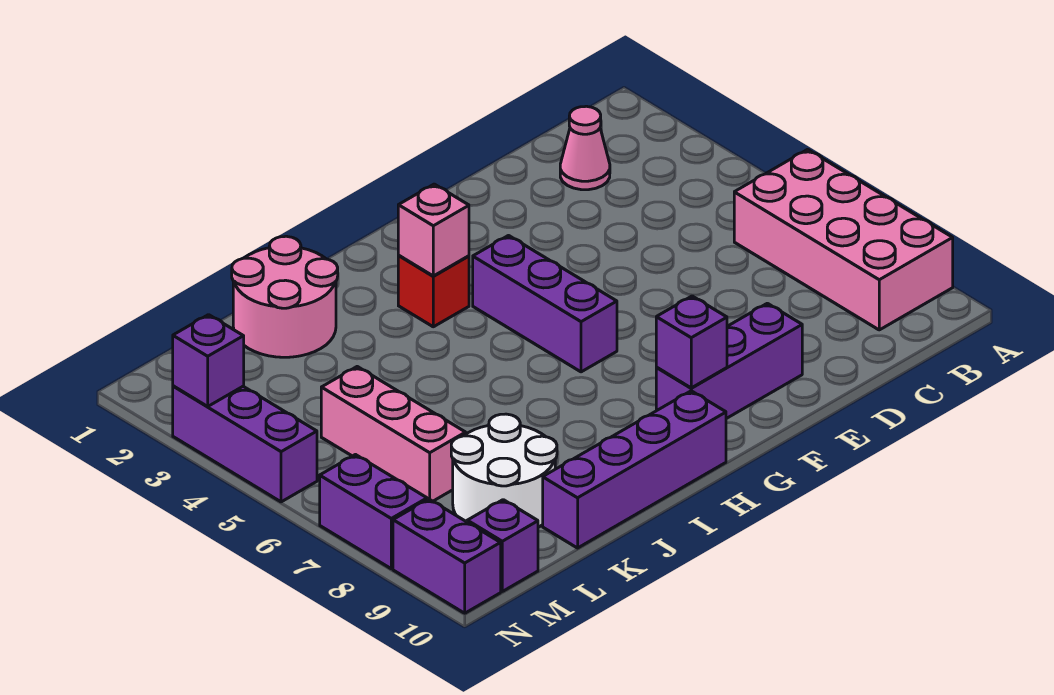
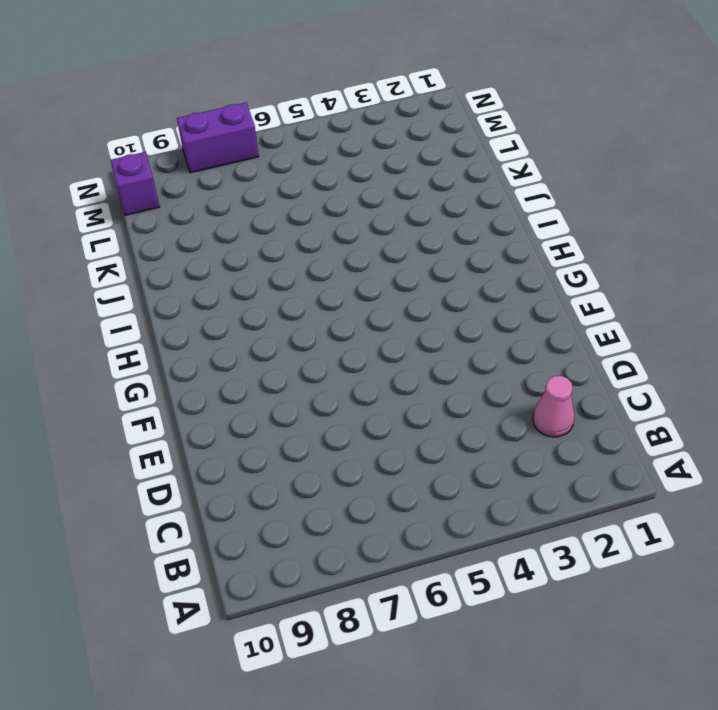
none -> pink 2x4 brick [734,150,953,330]
none -> purple 1x3 brick [656,303,802,419]
none -> purple 1x3 brick [473,236,617,372]

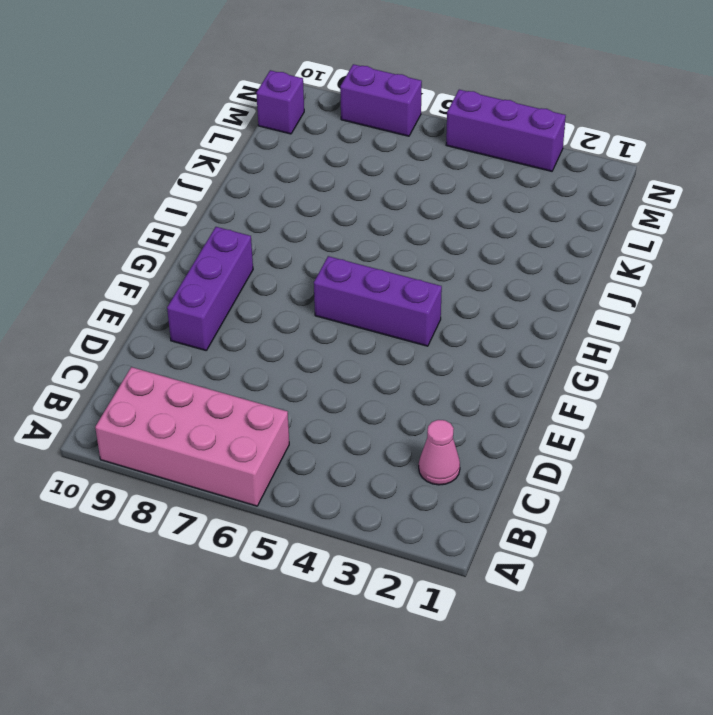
none -> red 1x1 brick [398,256,469,327]
none -> purple 1x4 brick [543,391,726,548]
none -> pink 2x2 round brick [232,236,338,357]

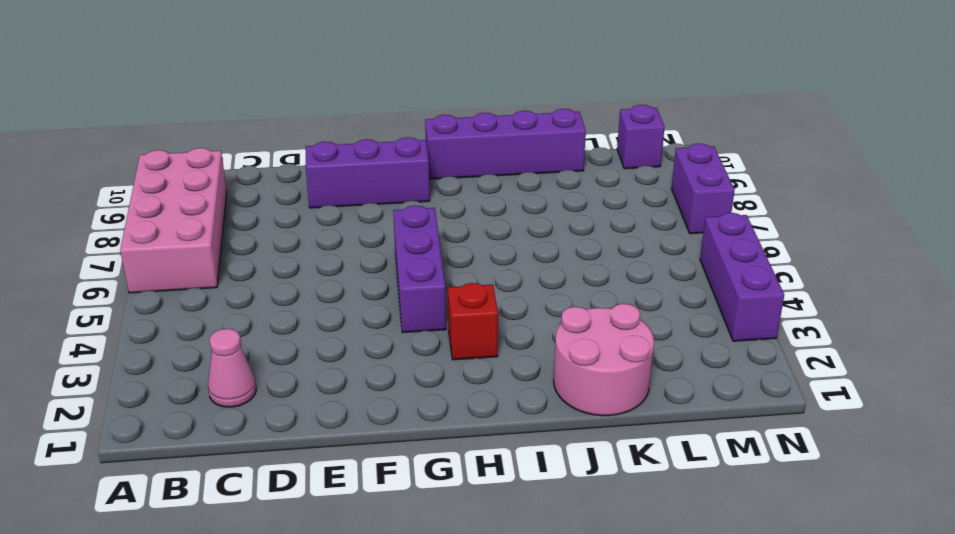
none -> white 2x2 round brick [451,414,557,527]
none -> pink 1x3 brick [321,367,466,501]
none -> purple 1x2 brick [393,499,501,613]

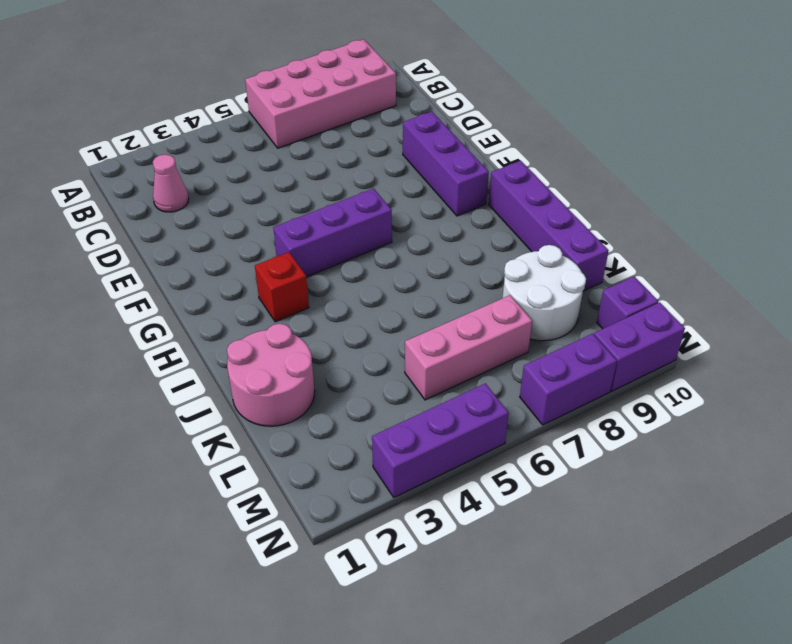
none -> purple 1x1 brick [656,296,727,388]
none -> pink 1x1 brick [398,184,469,276]
none -> purple 1x1 brick [173,315,244,406]

